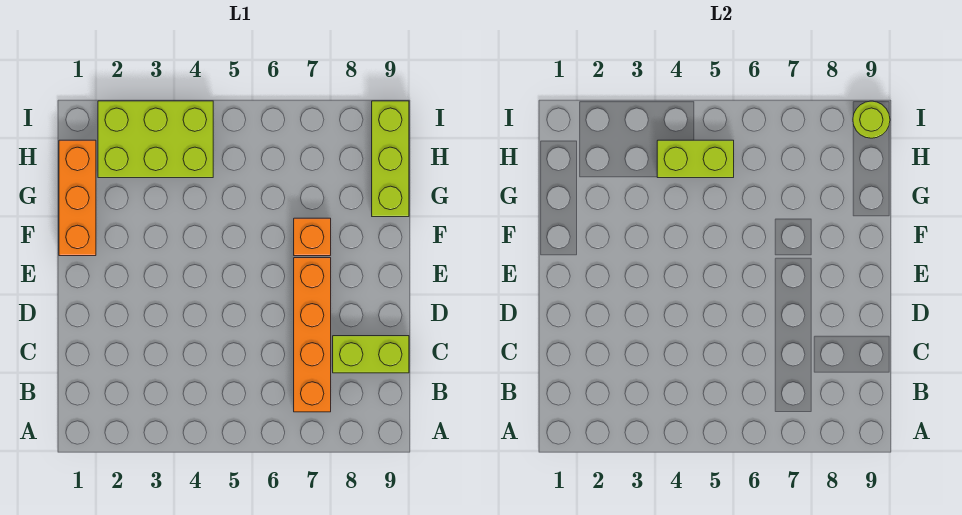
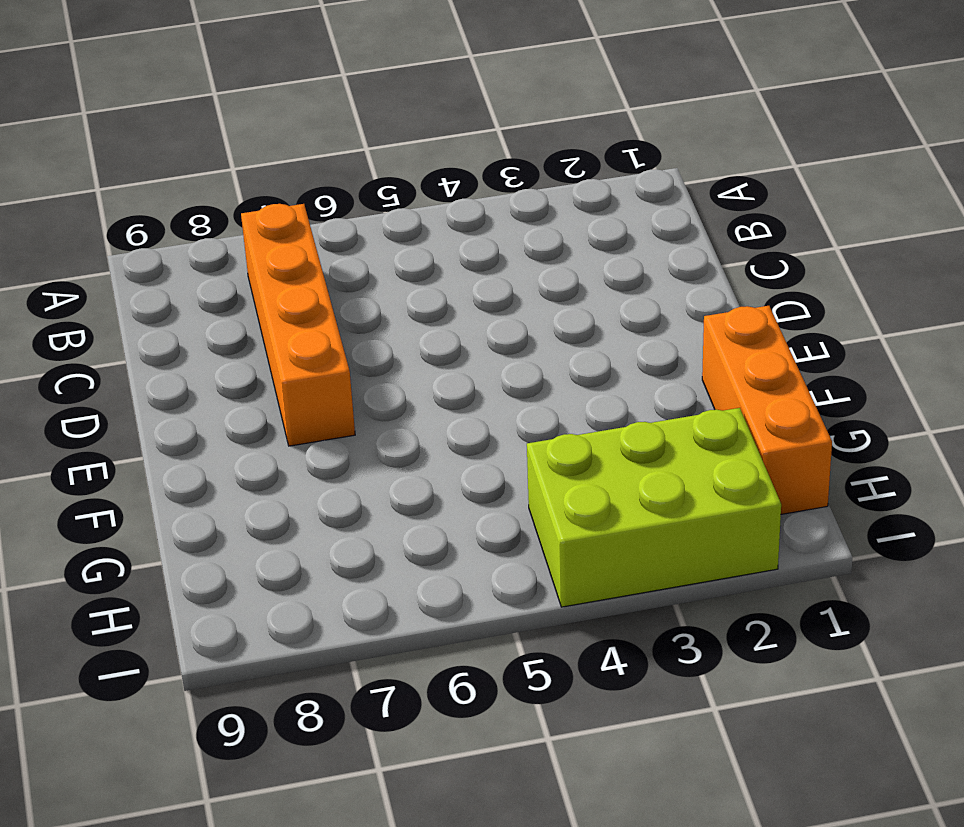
none -> lime 1x2 brick [333,336,409,373]
none -> orange 1x1 brick [294,218,331,256]

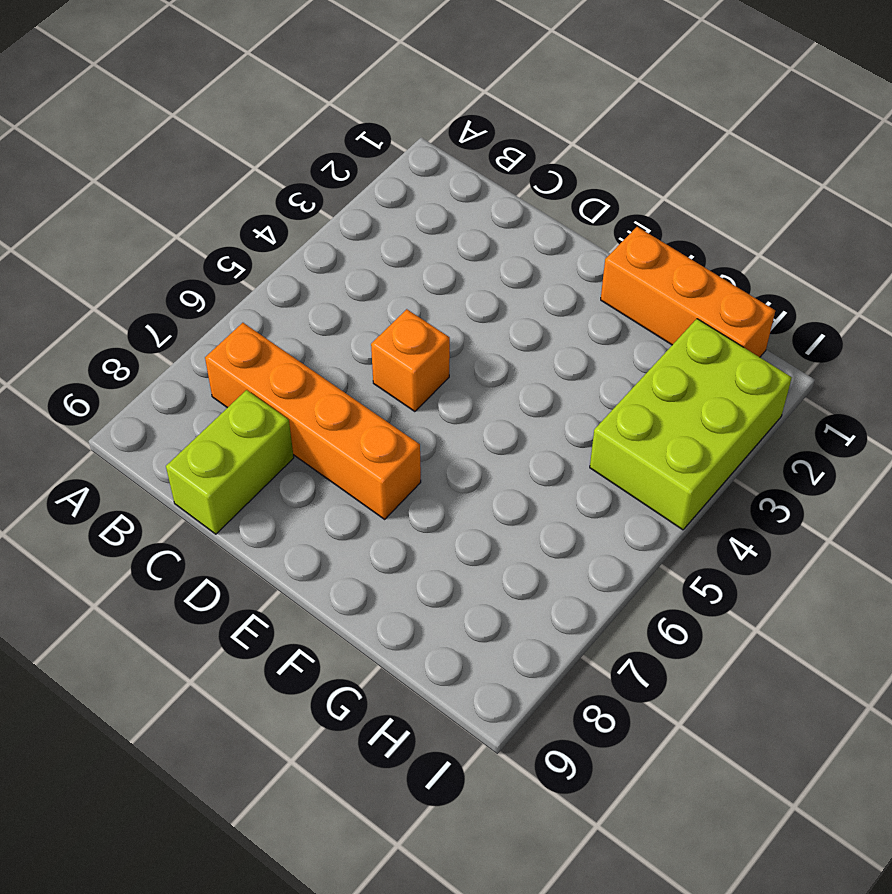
orange 1x1 brick [371,309,450,412] -> orange 1x1 brick moved to [294,218,331,256]
none -> lime 1x3 brick [372,101,409,217]
none -> lime 1x2 brick [657,140,734,178]

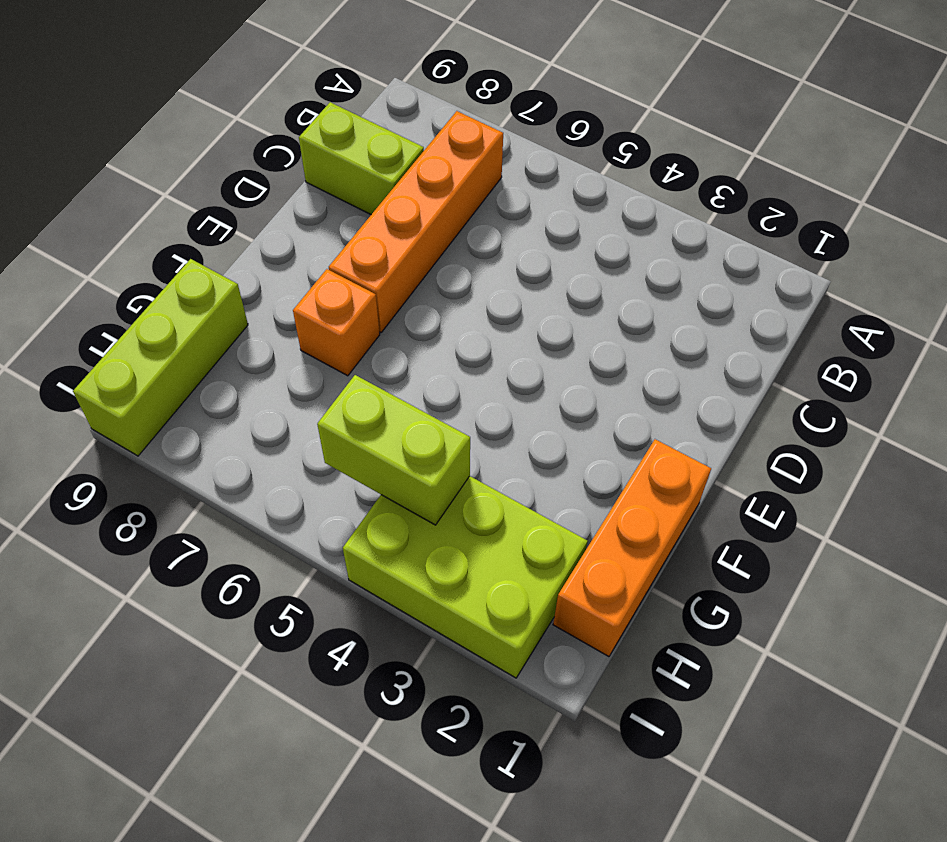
none -> lime 1x1 round brick [853,101,890,138]

